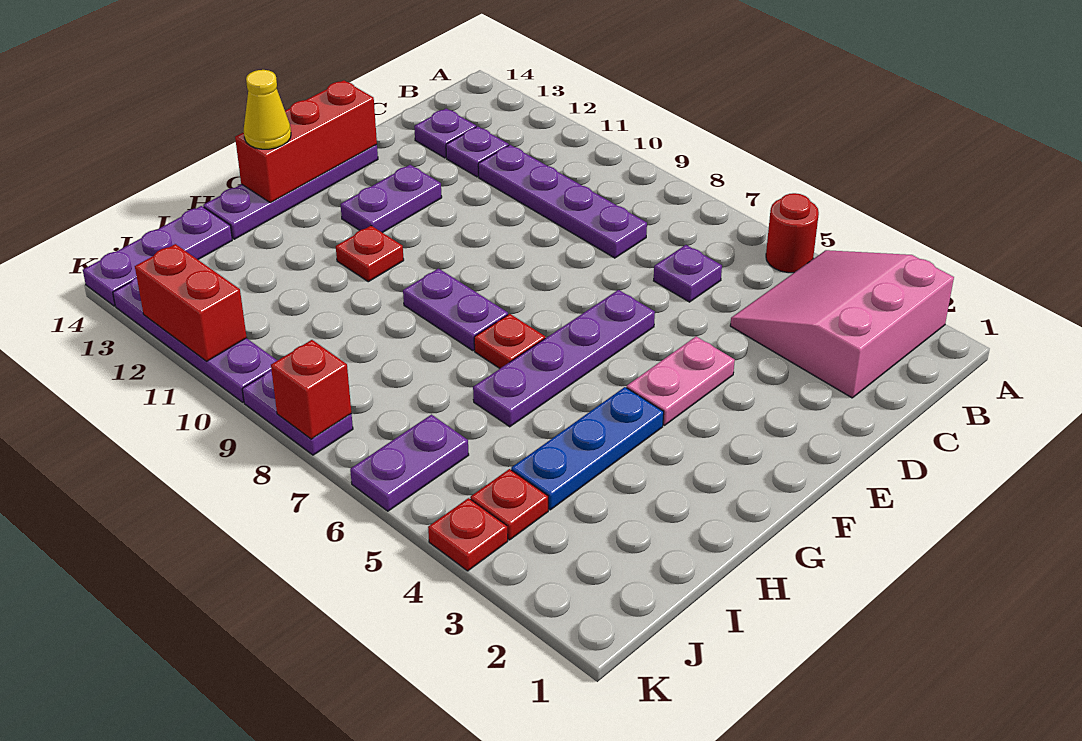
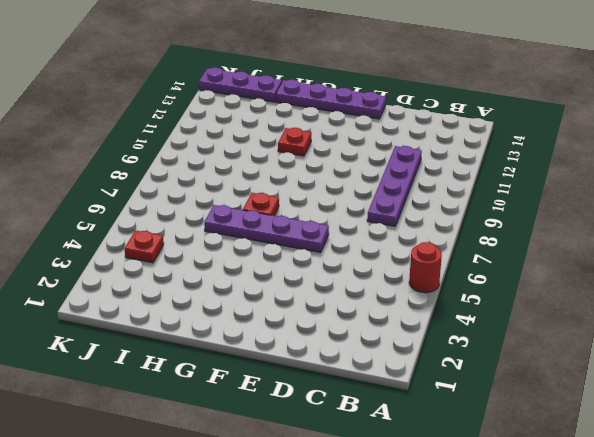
none -> pink 3x3 slope [730,250,954,398]
none -> purple 1x1 plate [654,245,722,302]
none -> purple 1x1 plate [446,126,509,177]

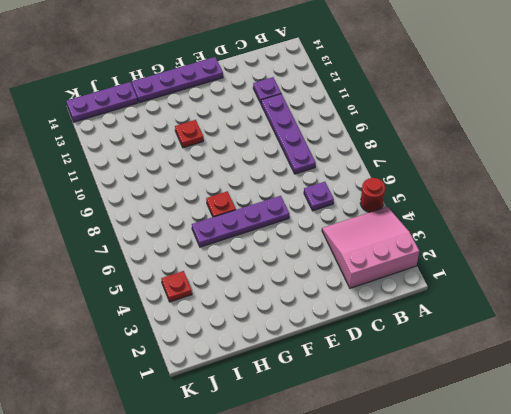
none -> purple 1x1 plate [414,109,476,158]
none -> pink 1x2 plate [627,336,735,425]
none -> purple 1x2 plate [340,165,442,233]

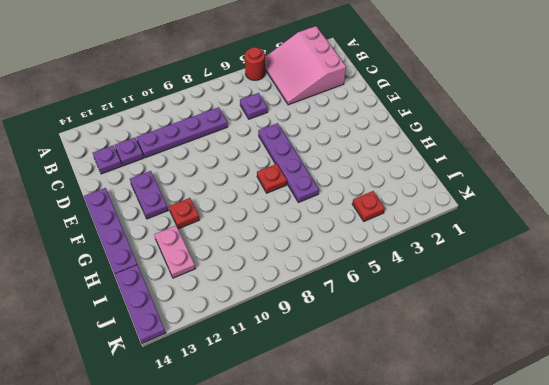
pink 1x2 plate [154,226,195,278] -> pink 1x2 plate moved to [627,336,735,425]
none -> blue 1x3 plate [511,387,664,510]
none -> purple 1x2 plate [403,268,508,351]
none -> purple 1x2 plate [350,415,469,511]

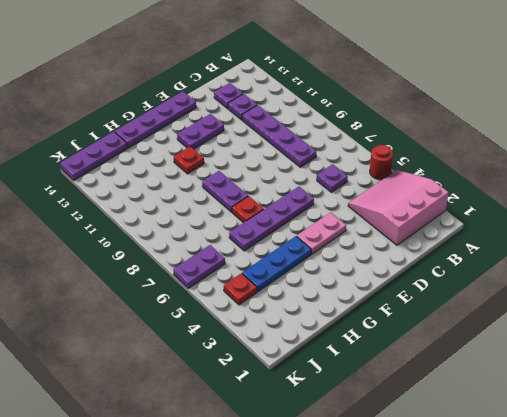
none -> red 1x1 plate [428,498,508,571]
none -> purple 1x2 plate [242,370,353,455]
none -> purple 1x4 plate [113,277,277,402]

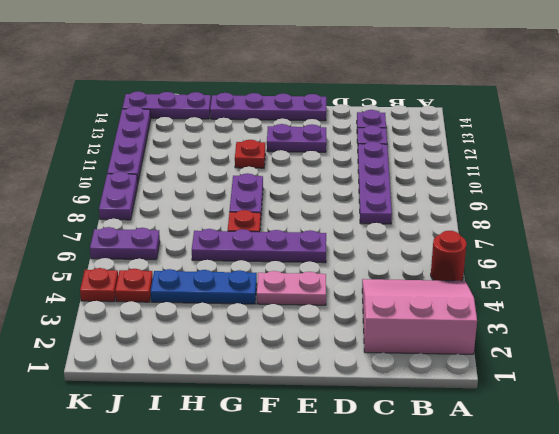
none -> purple 1x1 plate [654,245,722,302]
none -> red 1x3 brick [235,80,377,203]
none -> red 1x1 brick [271,340,351,439]

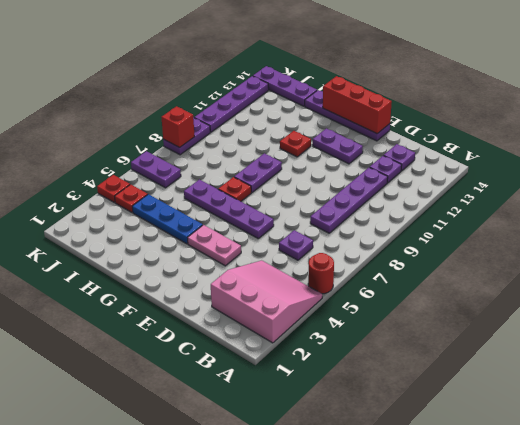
none -> red 1x2 brick [135,244,247,361]
none -> yellow 1x1 cone [244,70,291,149]

